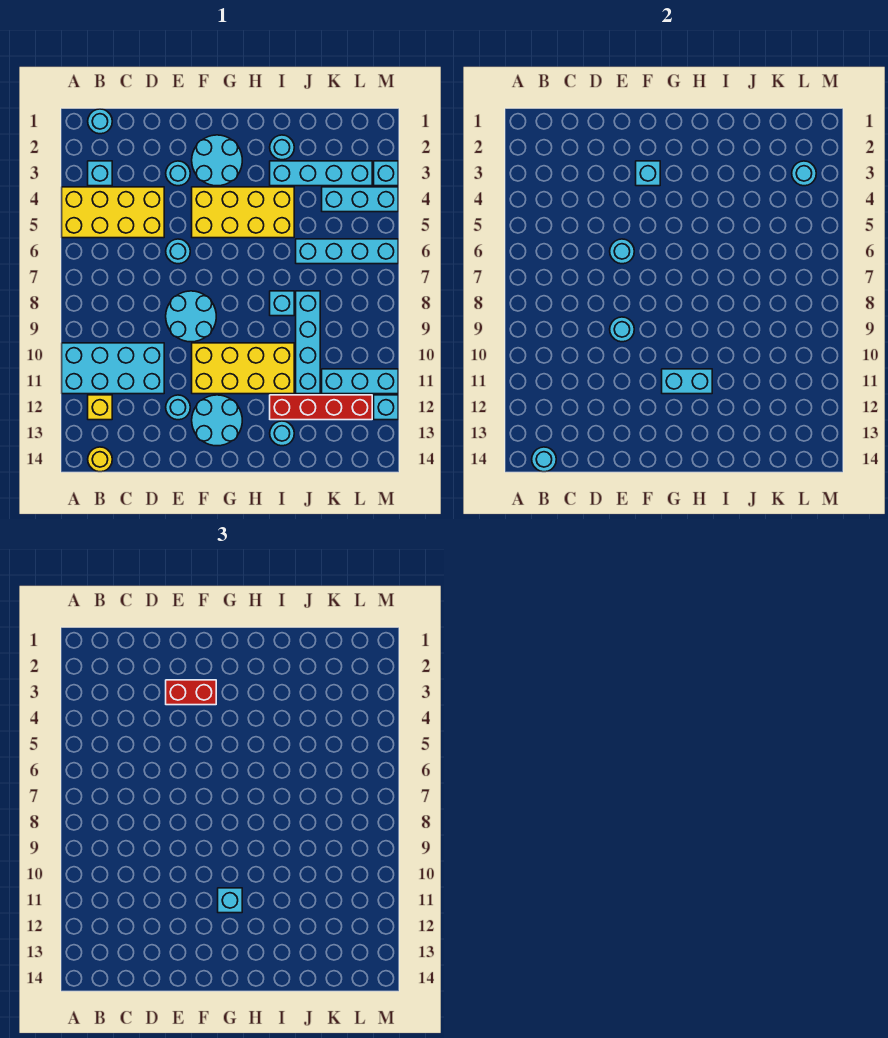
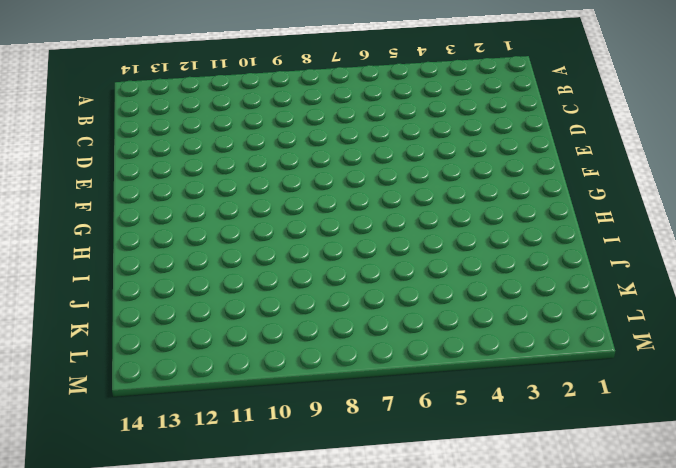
none -> yellow 2x4 brick [62,187,164,238]
none -> cyan 2x4 brick [62,343,164,394]
none -> cyan 1x1 round brick [88,109,112,134]
none -> cyan 1x1 brick [88,161,112,186]

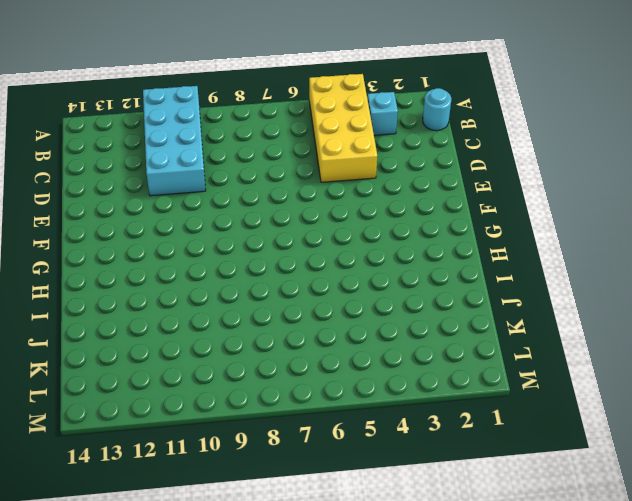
none -> yellow 1x1 brick [88,395,112,420]
none -> yellow 1x1 round brick [88,447,112,472]
none -> cyan 1x1 round brick [166,161,190,186]
none -> cyan 1x1 round brick [166,239,190,264]

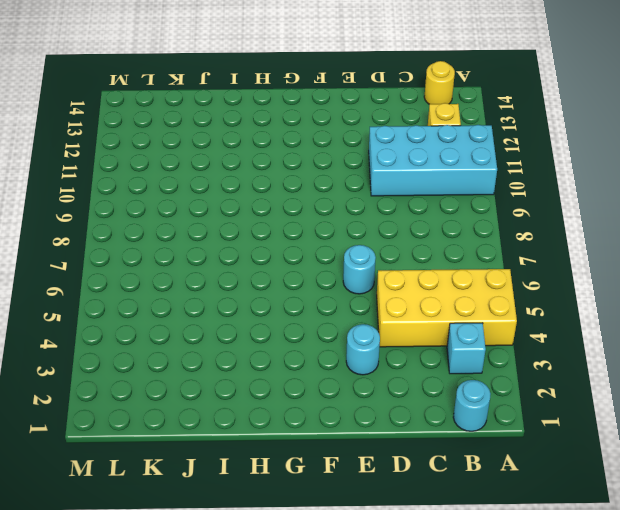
none -> cyan 2x2 round brick [166,291,216,342]
none -> cyan 1x1 round brick [166,395,190,420]
none -> cyan 2x2 round brick [192,135,242,186]
none -> yellow 2x4 brick [192,187,294,238]

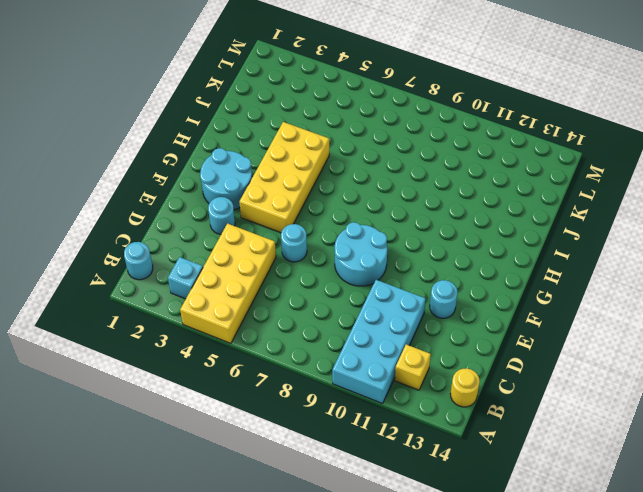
none -> yellow 2x4 brick [192,343,294,394]
none -> cyan 2x2 round brick [192,395,242,446]
none -> cyan 1x1 round brick [270,135,294,160]
none -> cyan 1x4 brick [270,161,372,186]

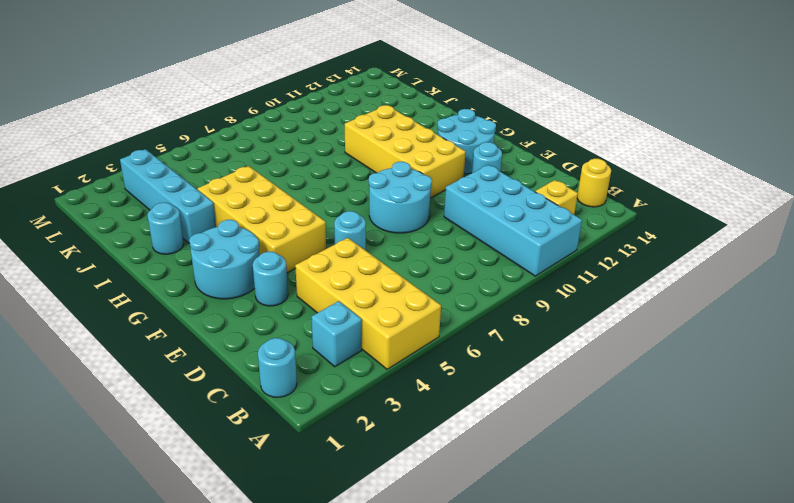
none -> cyan 1x1 brick [270,291,294,316]
none -> red 1x4 brick [270,395,372,420]
none -> cyan 1x1 round brick [270,421,294,446]
none -> cyan 1x4 brick [296,239,398,264]

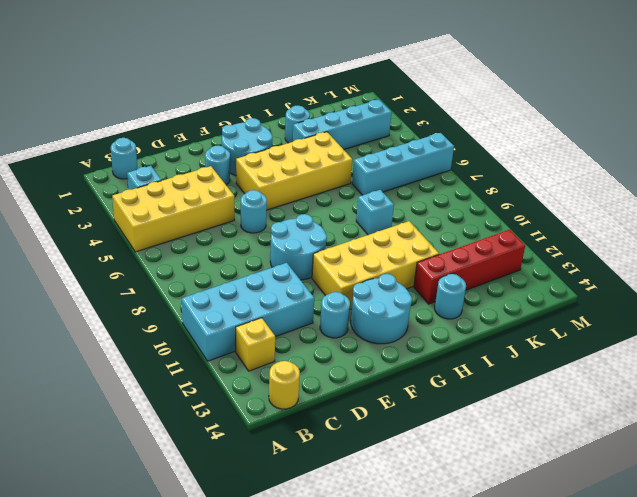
none -> cyan 1x4 brick [296,291,320,394]
none -> cyan 1x3 brick [322,187,398,212]
none -> cyan 1x3 brick [322,369,398,394]
none -> cyan 1x1 brick [374,161,398,186]

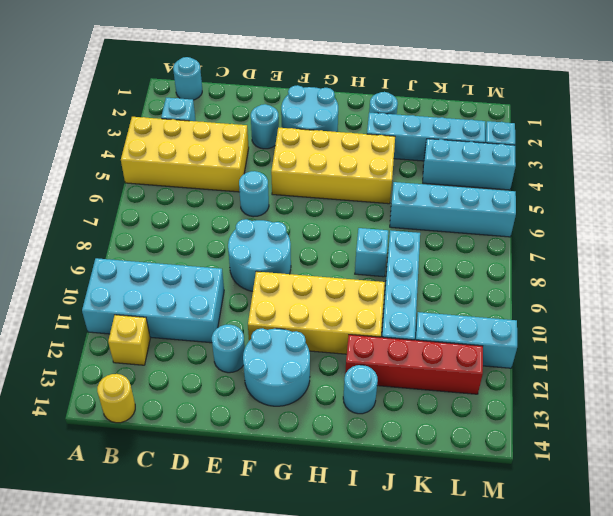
none -> cyan 1x1 brick [374,395,398,420]
none -> cyan 1x1 round brick [532,447,556,472]
none -> cyan 1x1 round brick [610,239,634,264]
none -> cyan 1x1 round brick [610,317,634,342]

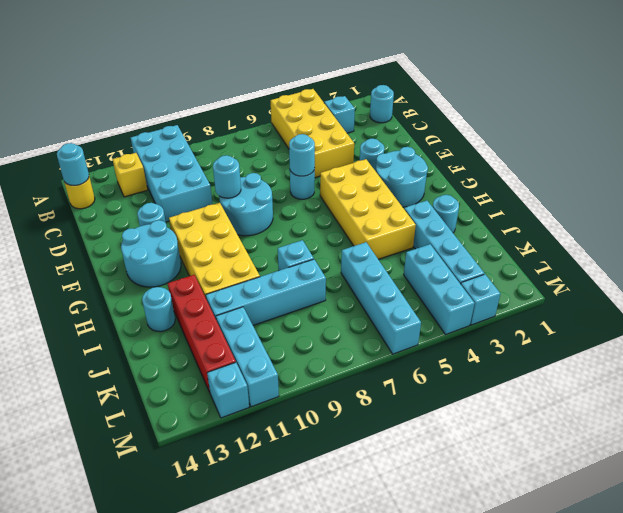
none -> cyan 1x1 brick [636,161,660,186]
none -> cyan 1x2 brick [662,369,712,394]
none -> cyan 1x1 round brick [792,161,816,186]
none -> red 1x2 brick [166,680,216,705]

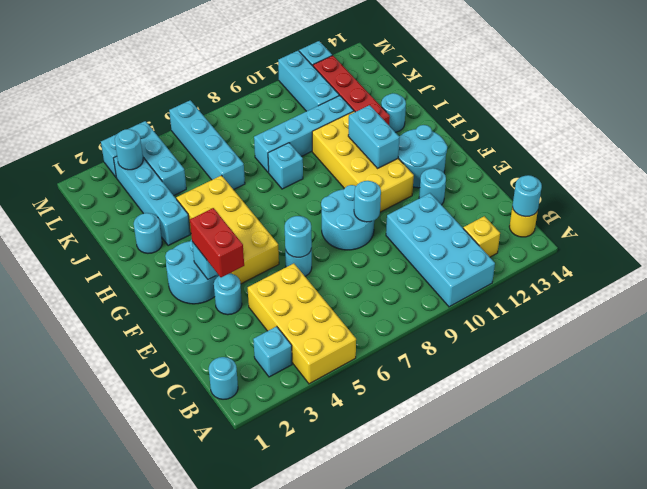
none -> cyan 1x1 brick [218,888,242,913]

